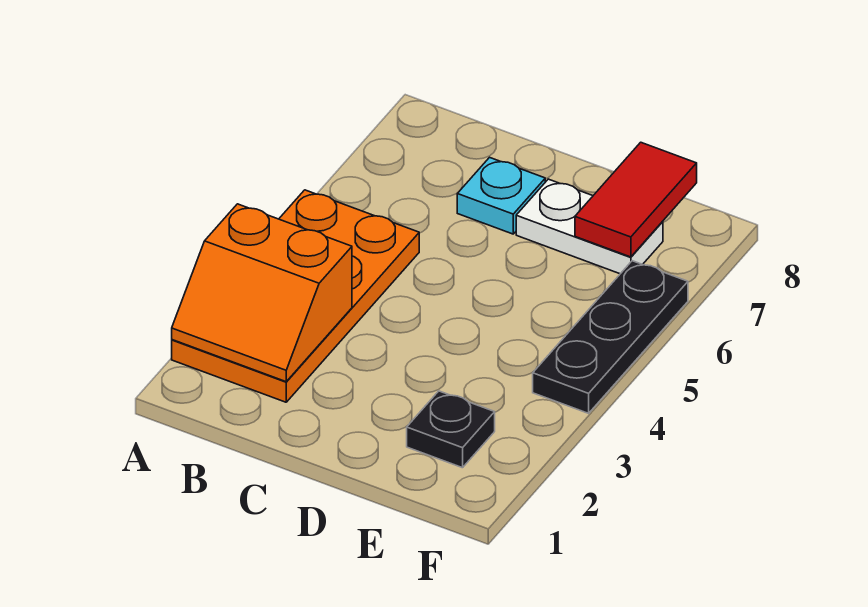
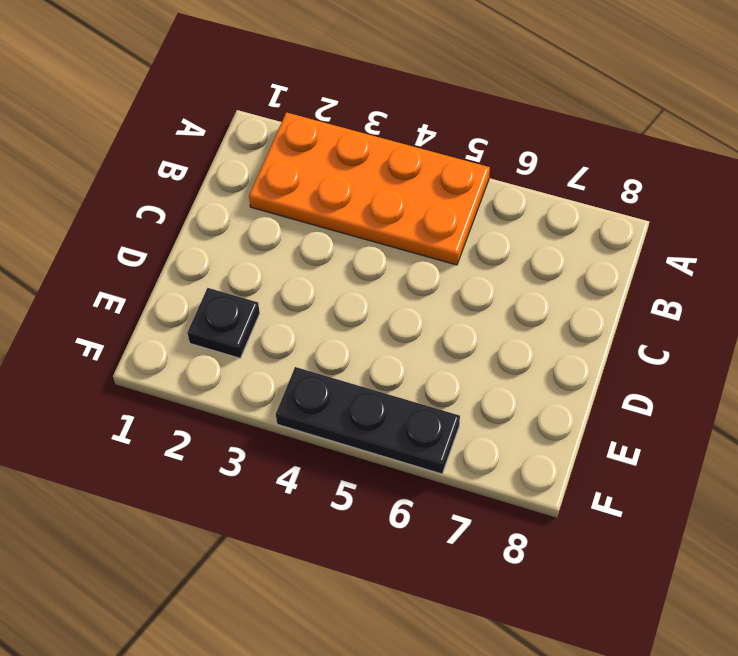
none -> cyan 1x1 plate [457,157,545,234]
none -> white 1x2 plate [516,179,663,274]

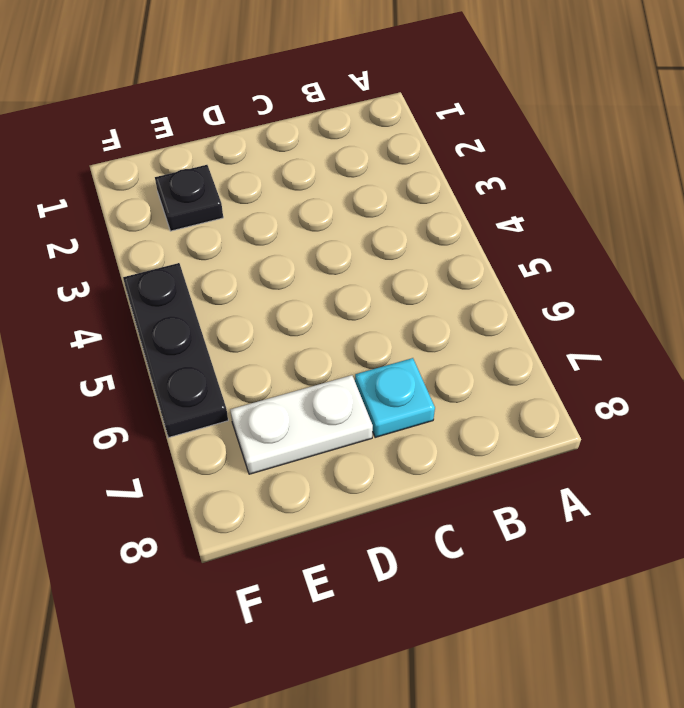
none -> orange 2x4 plate [172,190,419,402]
none -> orange 2x2 slope [172,204,352,382]

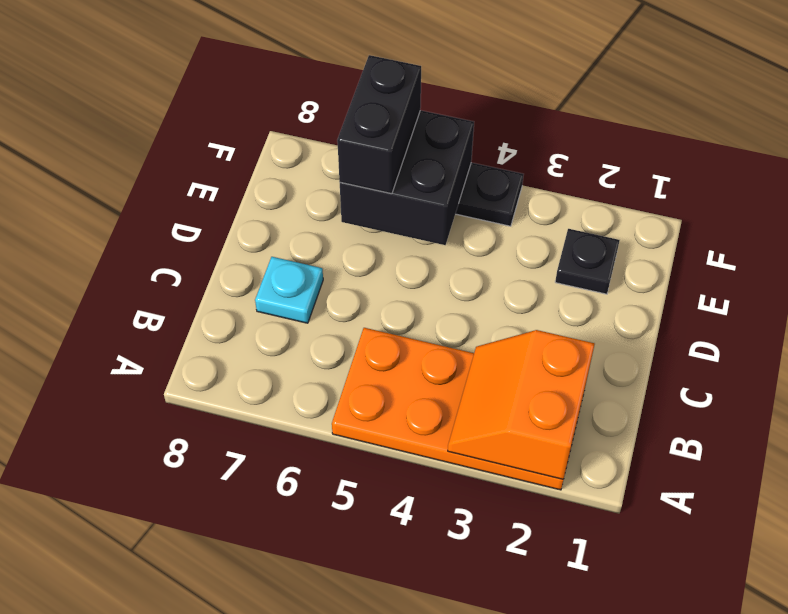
orange 2x2 slope [448,330,595,479] -> orange 2x2 slope turned to [172,204,352,382]
black 2x2 brick [340,110,474,245] -> none
black 1x2 brick [337,55,421,194] -> none
none -> white 1x2 plate [516,179,663,274]
none -> red 1x2 tile [575,142,697,257]

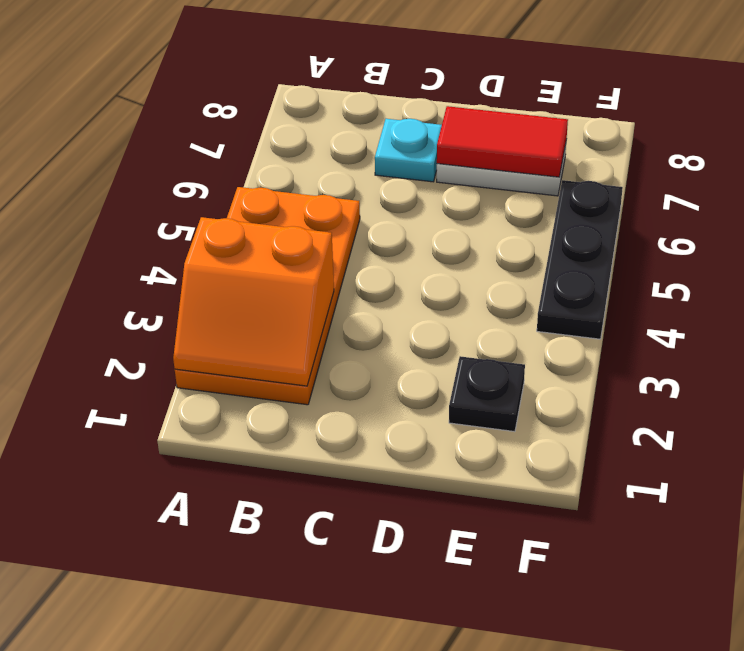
red 1x2 tile [437,106,568,177] -> red 1x2 tile turned to [575,142,697,257]

